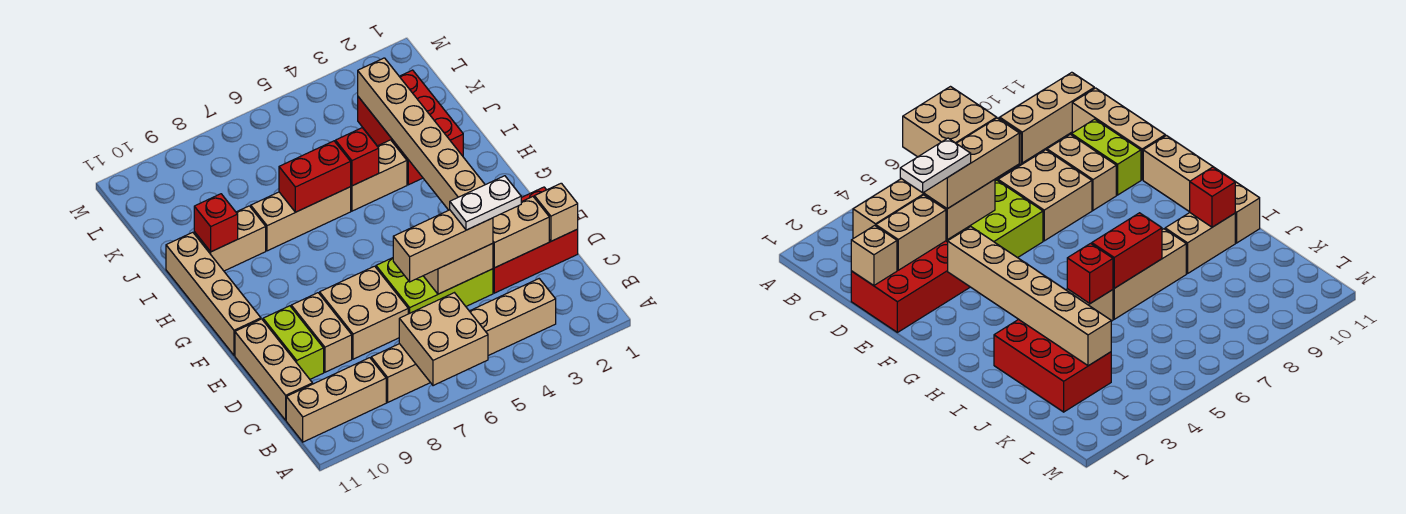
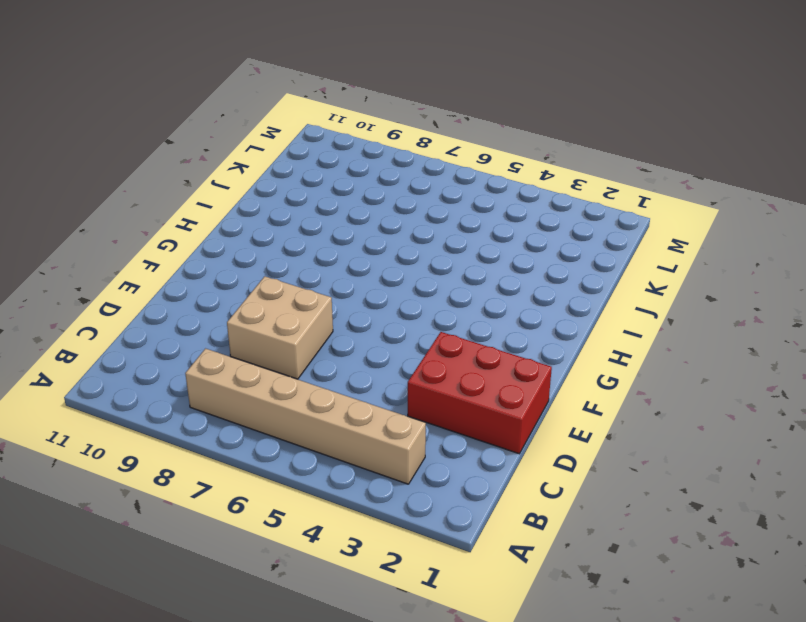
none -> tan 1x3 brick [286,358,386,442]
none -> tan 1x3 brick [235,319,313,420]
none -> lime 2x3 brick [376,258,493,314]

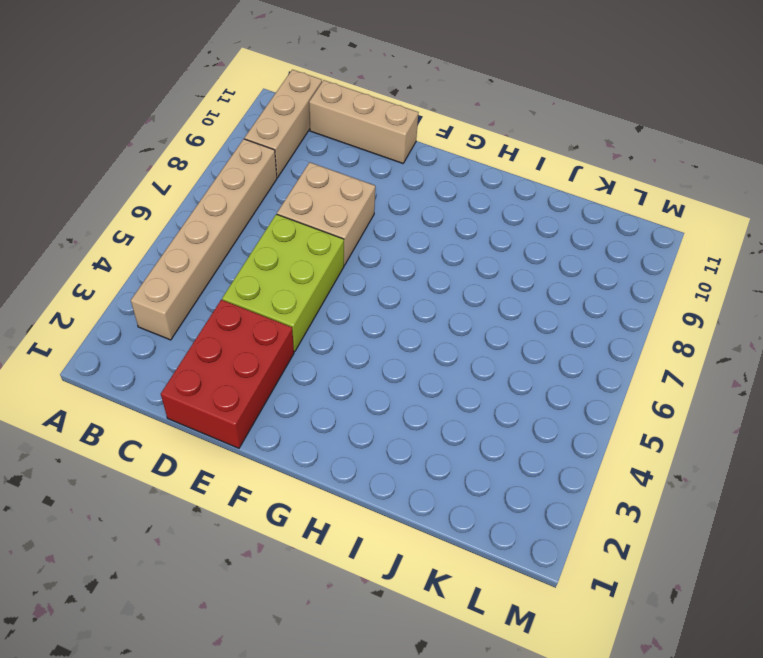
none -> tan 1x2 brick [291,293,352,372]
none -> lime 1x2 brick [263,306,324,379]
none -> tan 1x4 brick [166,232,261,355]

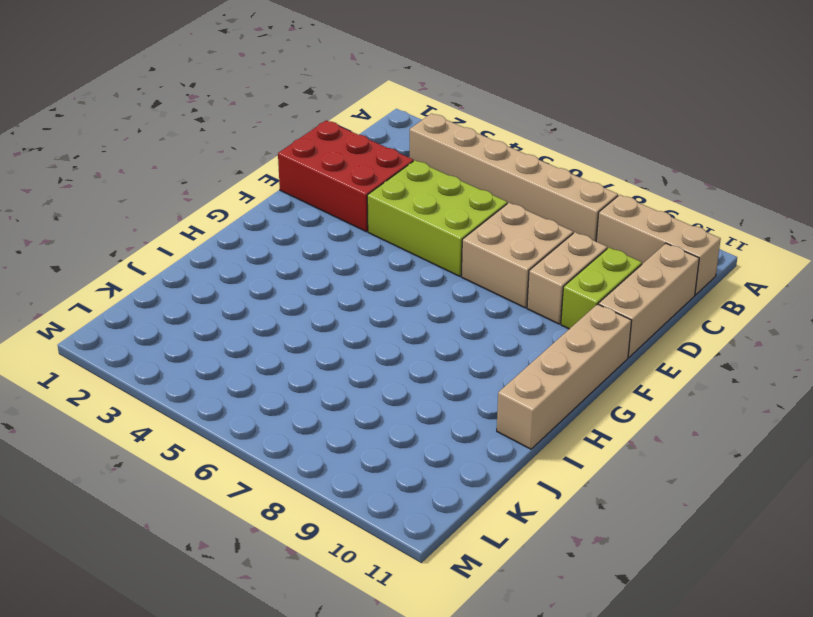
none -> red 2x3 brick [358,70,463,185]
none -> tan 1x2 brick [351,140,407,211]
none -> tan 1x3 brick [251,187,351,251]

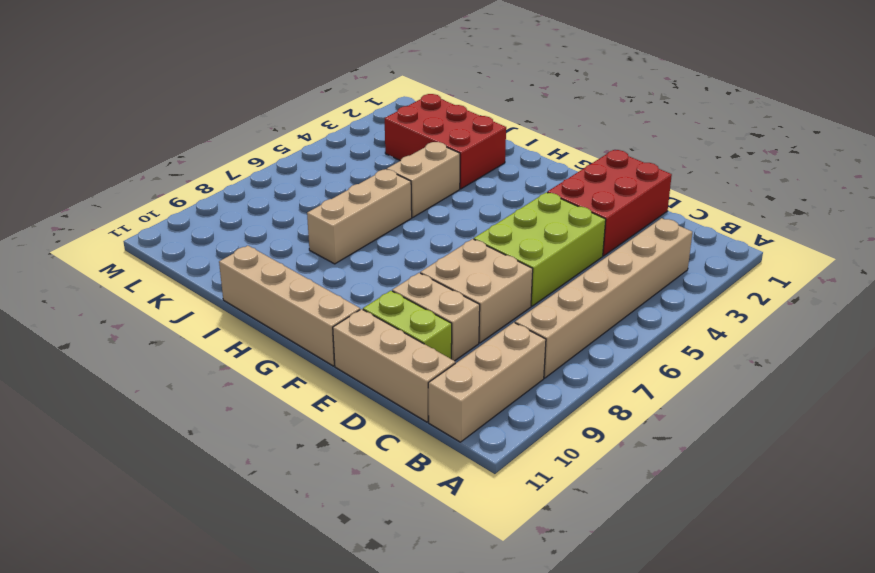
none -> tan 1x2 brick [194,206,266,271]
none -> tan 2x2 brick [399,293,488,386]
none -> tan 1x1 brick [534,183,578,241]

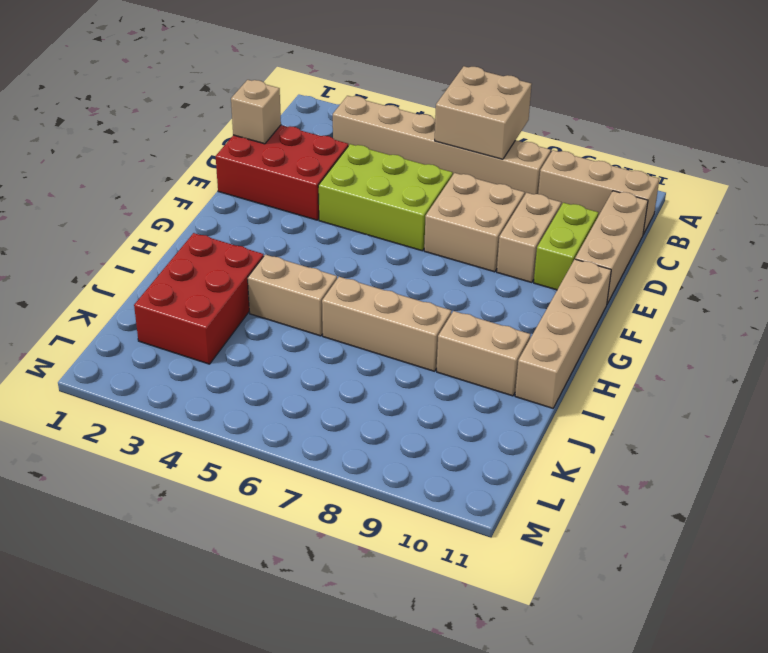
none -> tan 1x2 brick [493,197,549,268]
none -> tan 1x2 brick [424,243,493,294]
none -> tan 1x6 brick [358,58,485,210]

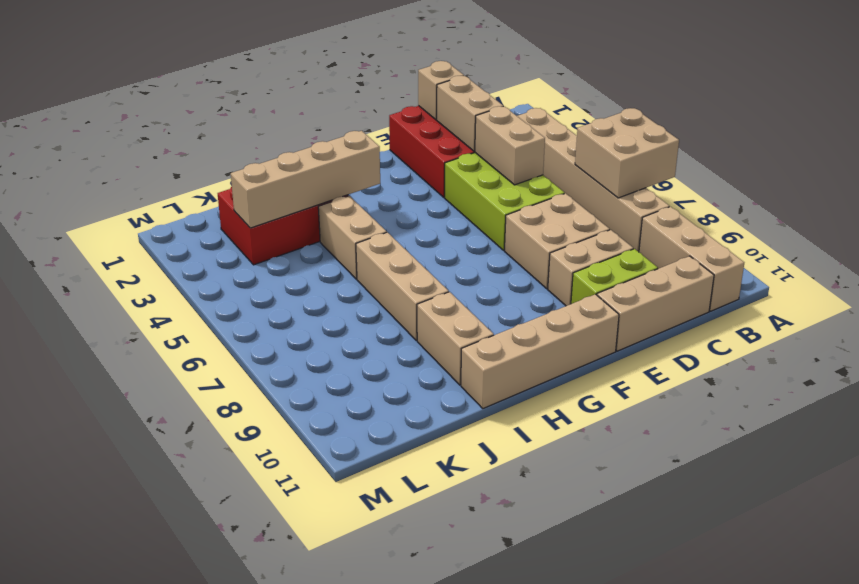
tan 1x4 brick [231,131,380,228] -> tan 1x6 brick [358,58,485,210]
none -> red 1x1 brick [336,128,379,186]
none -> red 1x2 brick [279,141,351,212]
none -> red 1x1 brick [194,194,238,252]

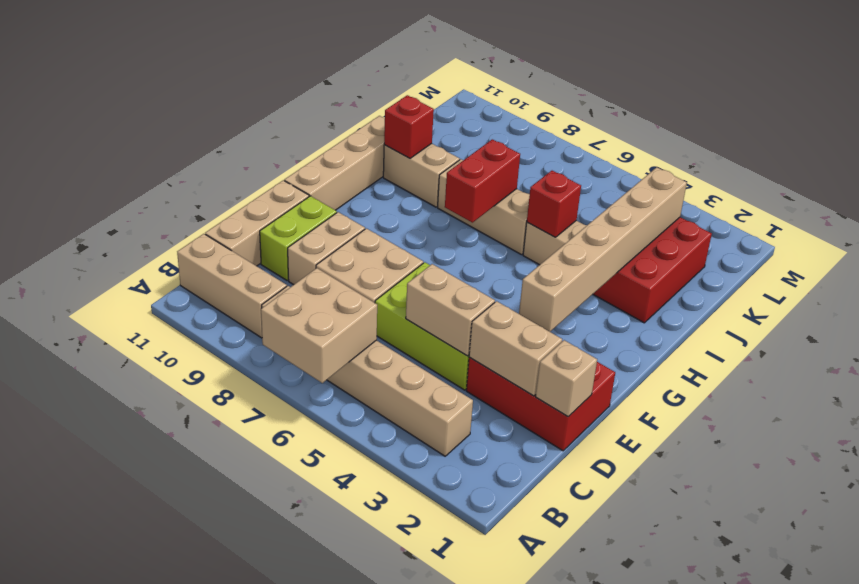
red 1x2 brick [445,139,520,223] -> red 1x2 brick turned to [279,141,351,212]
none -> tan 1x3 brick [393,210,493,282]
none -> white 1x2 plate [450,176,521,230]

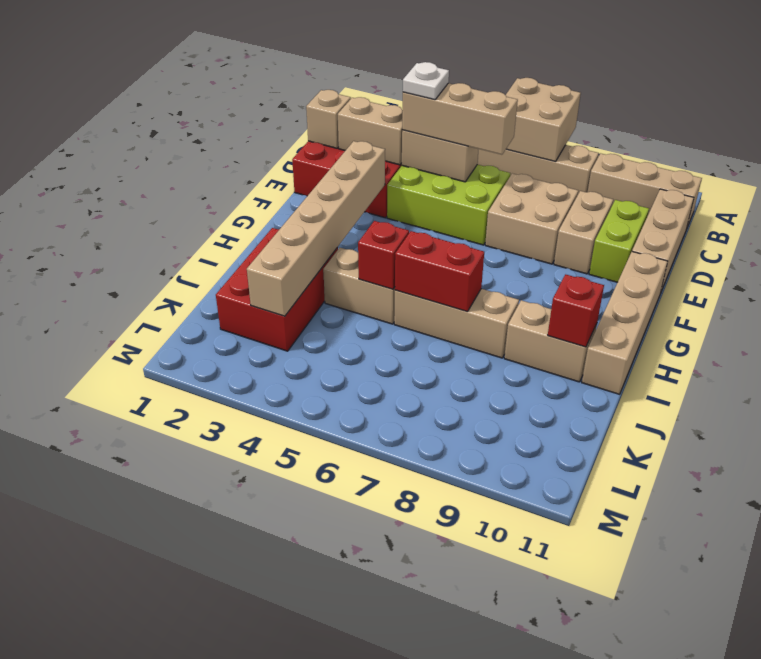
white 1x1 plate [403,62,449,100] -> white 1x2 plate [450,176,521,230]

